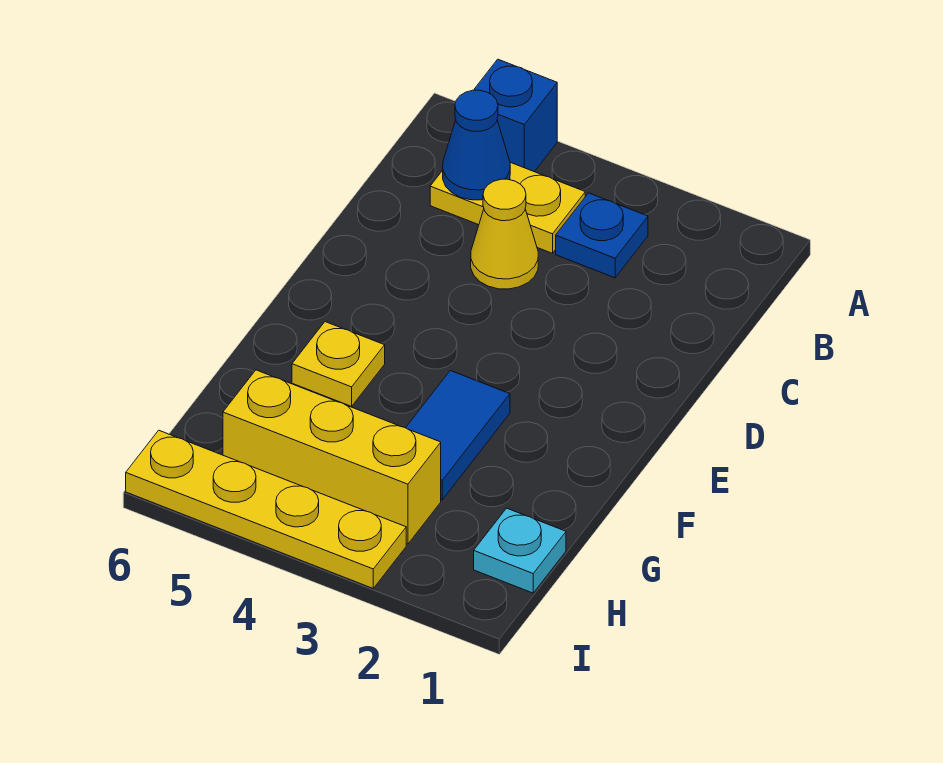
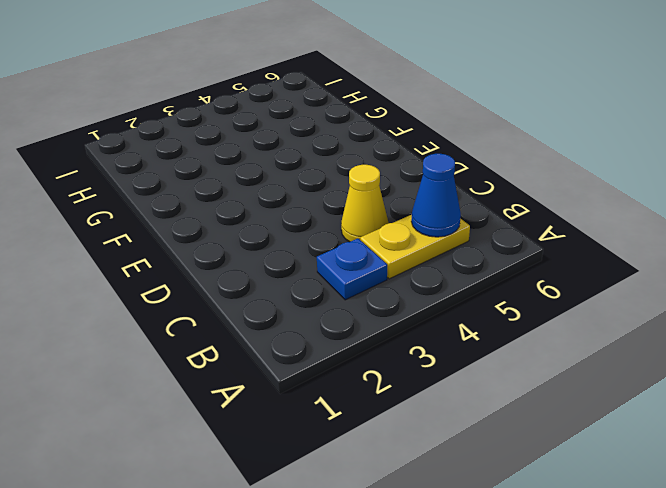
none -> blue 1x1 brick [474,59,557,172]
none -> blue 1x2 tile [406,371,510,500]

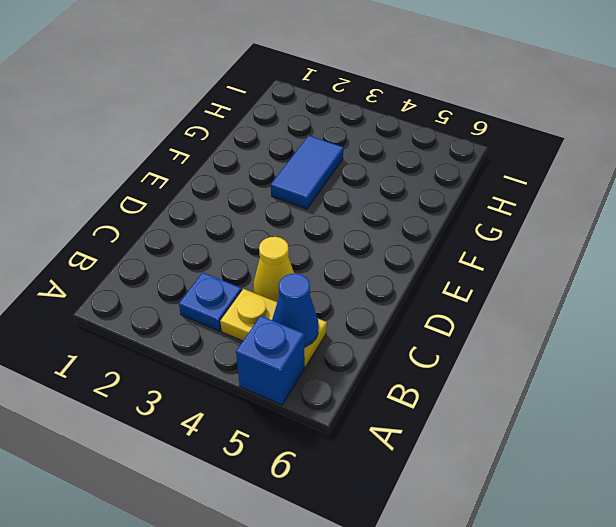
none -> yellow 1x1 plate [292,322,385,406]
none -> cyan 1x1 plate [474,508,566,593]

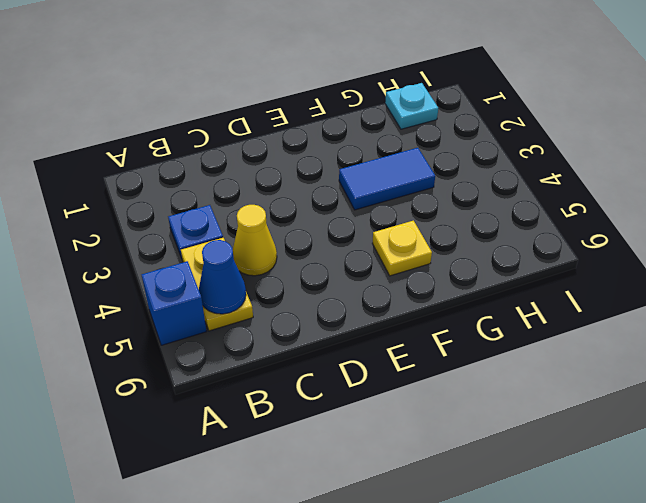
none -> yellow 1x3 brick [223,370,441,544]
none -> yellow 1x4 plate [126,430,406,588]

